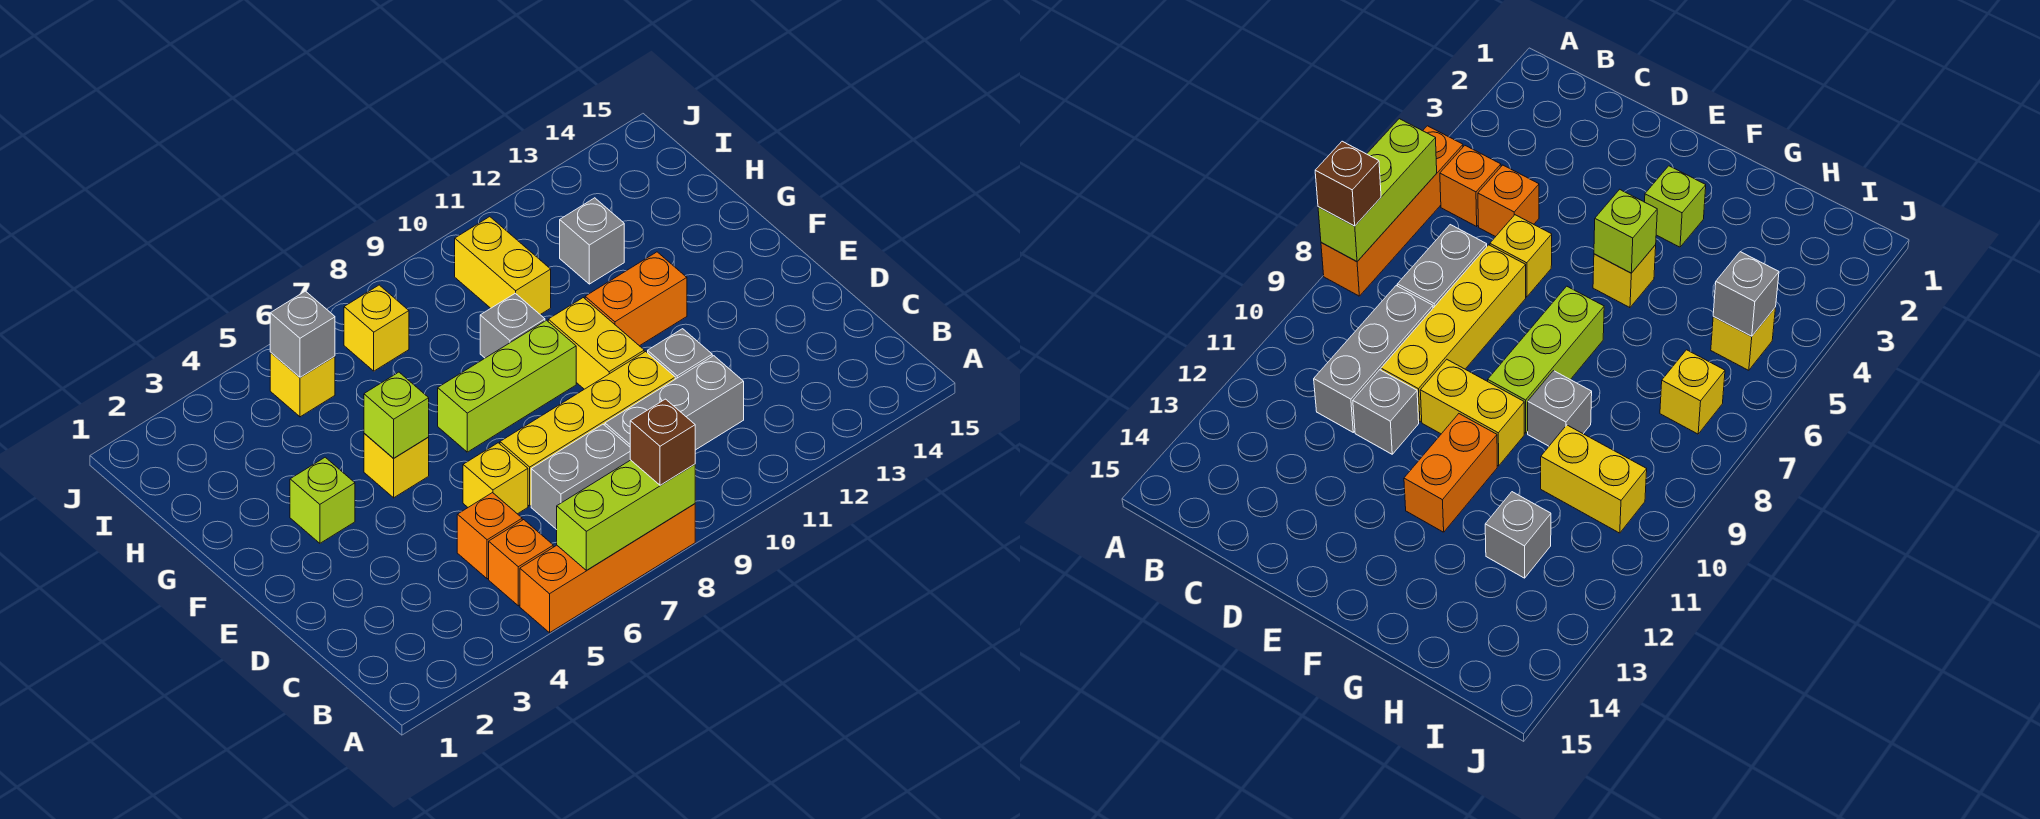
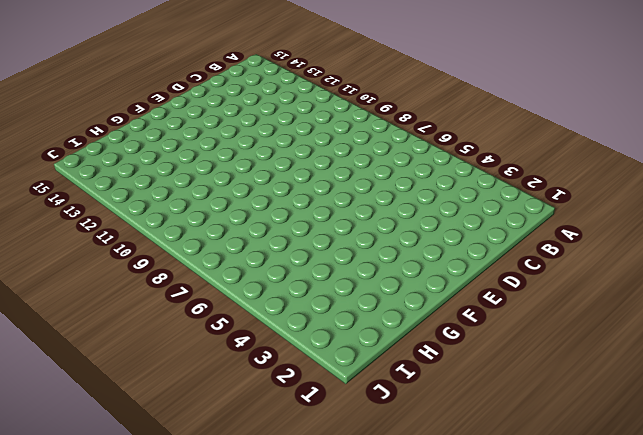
none -> orange 1x4 brick [520,504,695,633]
none -> orange 1x1 brick [489,520,553,606]
none -> orange 1x1 brick [457,493,522,579]

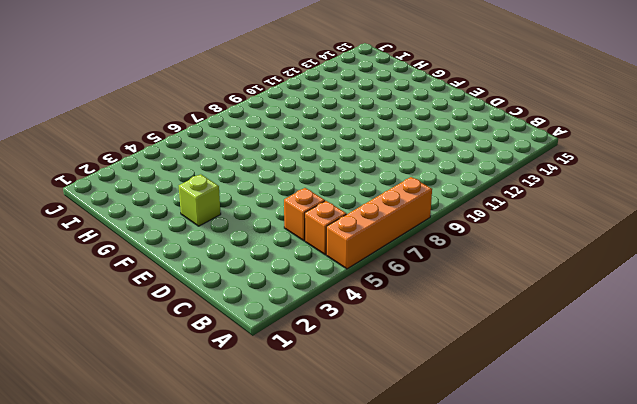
none -> grey 1x2 brick [531,424,630,530]
none -> grey 1x3 brick [605,356,744,450]
none -> yellow 1x1 brick [463,443,528,514]

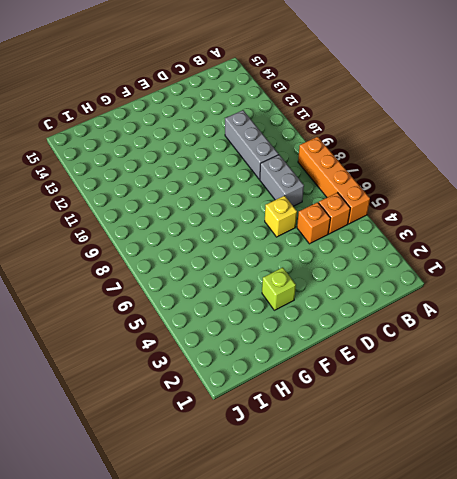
none -> yellow 1x4 brick [500,352,675,506]
none -> grey 1x1 brick [648,329,712,379]
none -> yellow 1x2 brick [548,298,644,389]

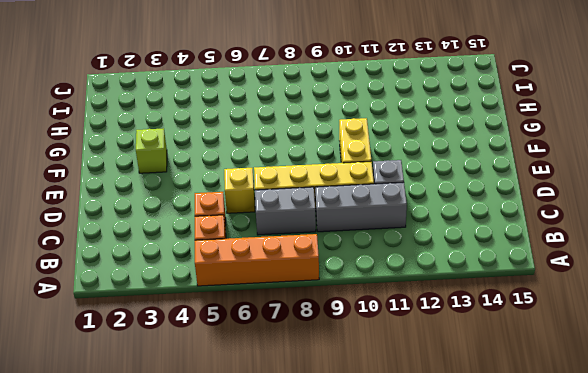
none -> yellow 1x1 brick [364,433,429,498]
none -> lime 1x3 brick [438,320,576,452]
none -> orange 1x2 brick [585,252,687,346]

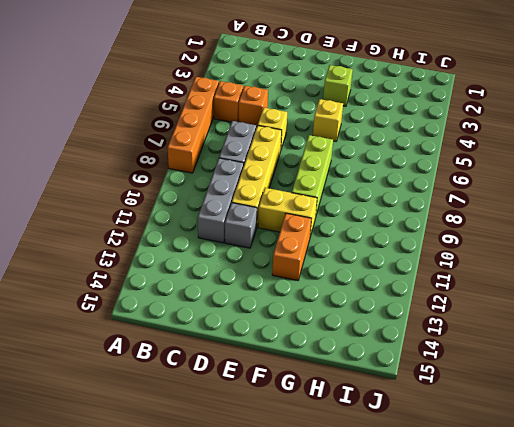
none -> grey 1x1 brick [480,293,545,358]
none -> yellow 1x2 brick [455,217,551,315]
none -> grey 1x1 brick [560,198,624,284]

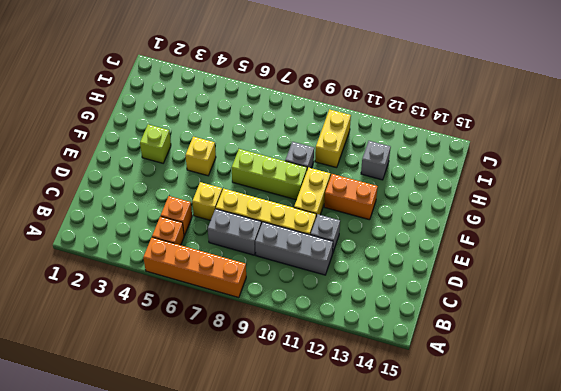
none -> yellow 1x1 brick [270,353,335,417]
none -> yellow 1x1 brick [344,285,409,371]
none -> lime 1x3 brick [557,460,695,570]

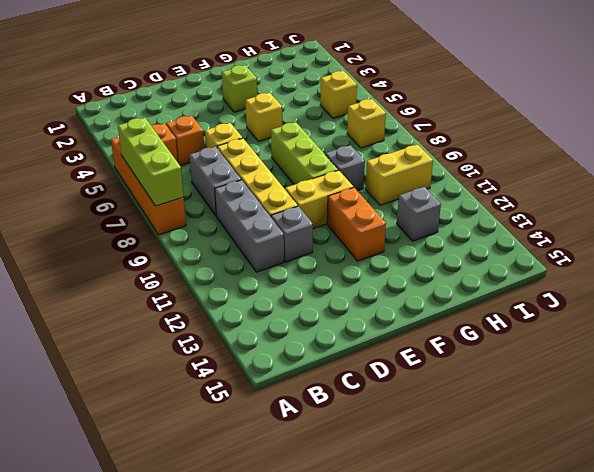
none -> lime 1x1 brick [364,372,429,458]
none -> grey 1x1 brick [270,291,335,377]
none -> brown 1x1 brick [630,399,695,485]

